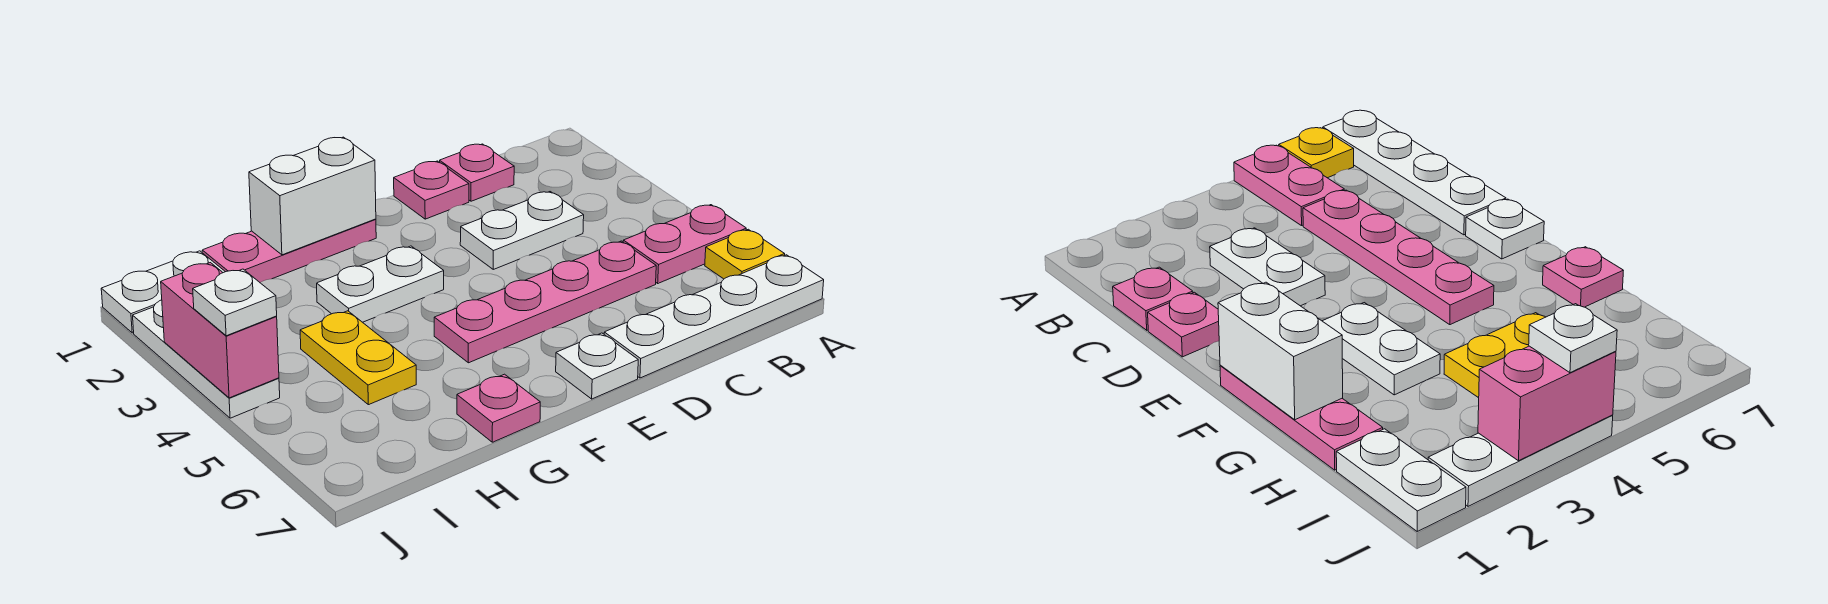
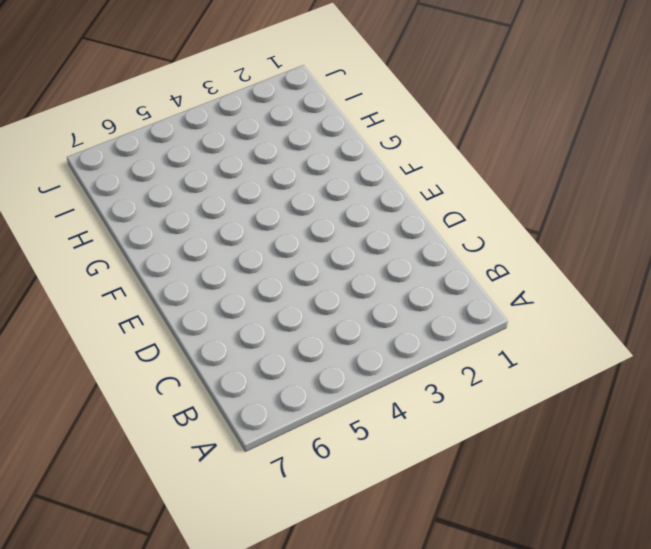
none -> pink 1x2 plate [623,205,746,283]
none -> yellow 1x1 plate [705,229,785,279]
none -> white 1x4 plate [604,255,824,378]

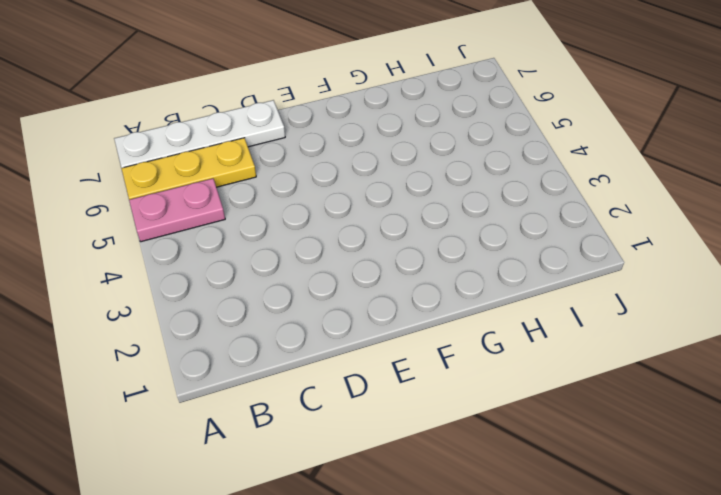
yellow 1x3 plate [121,138,256,200] -> yellow 1x1 plate [705,229,785,279]
none -> pink 1x1 plate [440,144,514,201]
none -> white 1x2 plate [460,192,584,269]
none -> pink 1x4 plate [434,241,656,363]

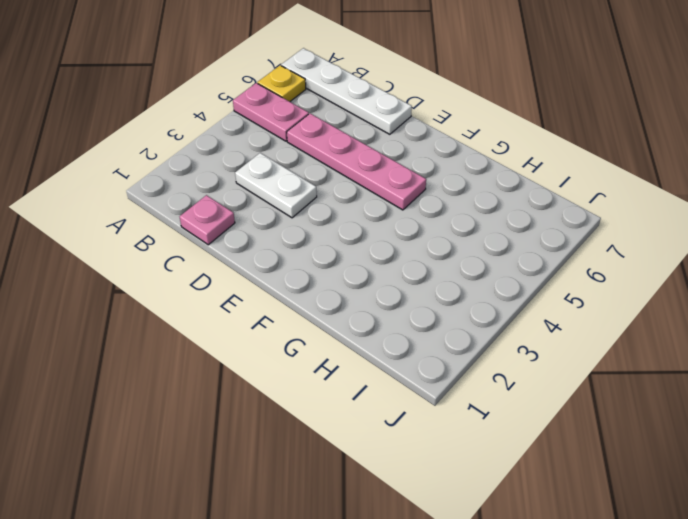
none -> pink 1x1 plate [394,161,469,219]
none -> white 1x1 plate [556,333,638,399]
none -> pink 1x3 plate [202,219,376,282]

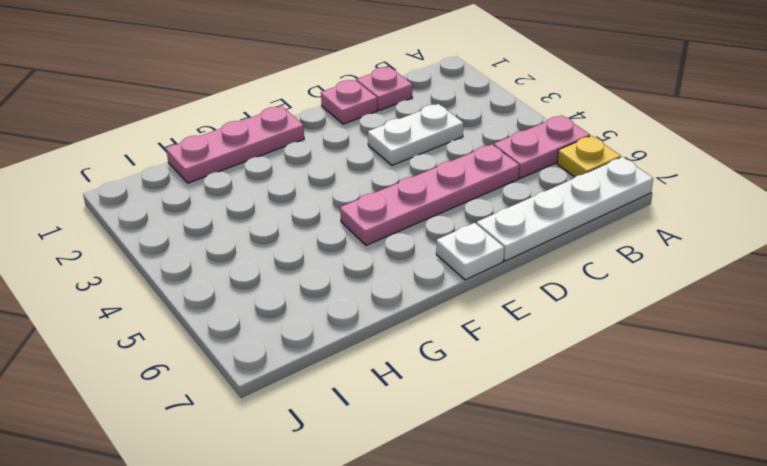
none -> white 1x2 plate [317,246,444,322]
none -> pink 1x1 plate [457,374,540,442]
none -> yellow 1x2 plate [300,311,416,405]

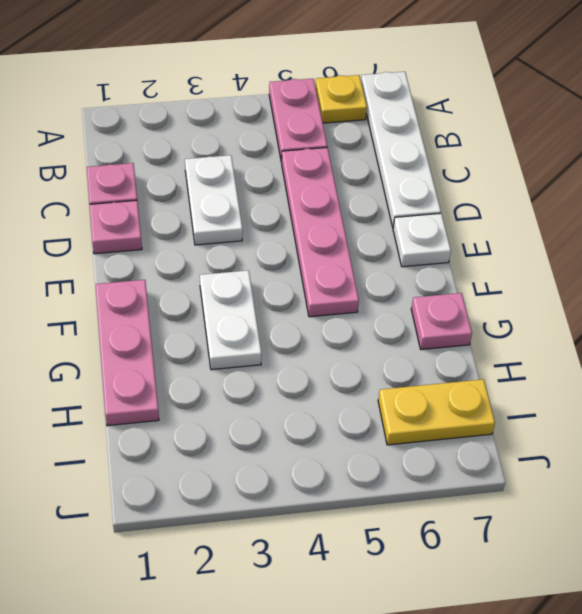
yellow 1x2 plate [378,379,495,445] -> yellow 1x2 plate moved to [300,311,416,405]
none -> white 1x2 plate [101,251,225,333]
none -> white 1x3 plate [133,300,280,418]
none -> white 1x2 brick [249,137,376,255]

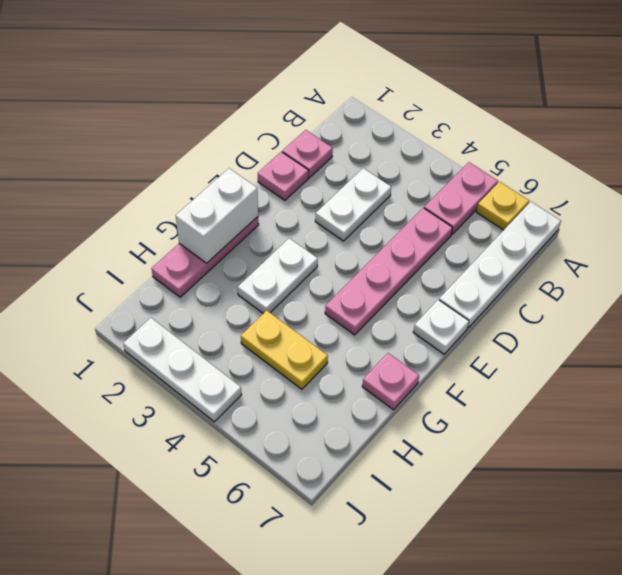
none -> white 1x2 plate [101,251,225,333]
none -> pink 1x2 brick [161,263,279,398]
none -> white 1x1 plate [193,269,277,336]

